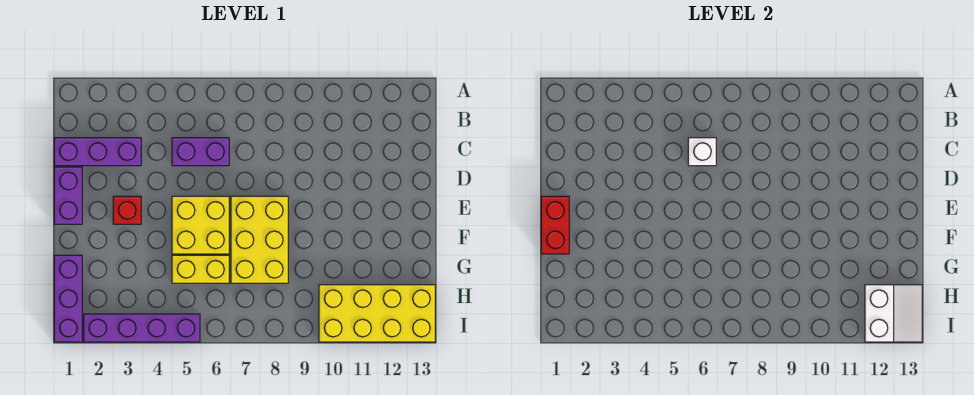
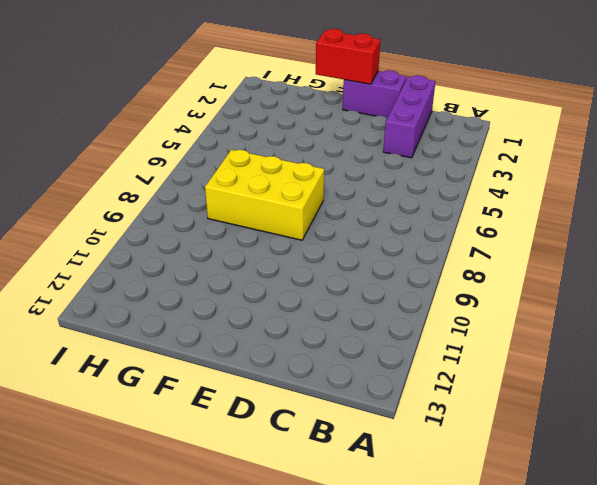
none -> purple 1x2 brick [172,138,229,166]
none -> red 1x1 brick [113,196,141,224]
none -> yellow 2x2 brick [172,196,229,254]

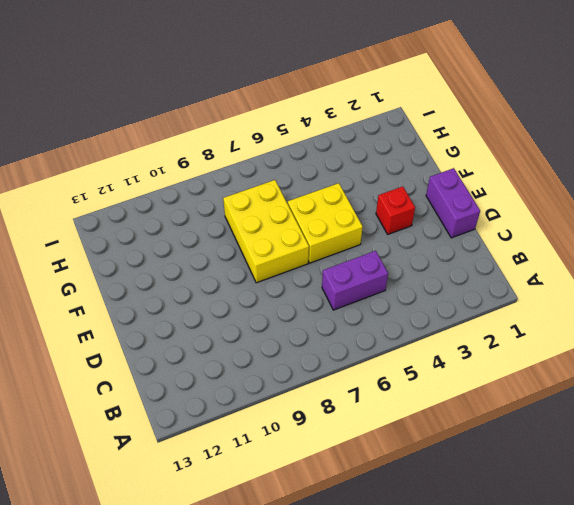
none -> purple 1x3 brick [54,138,141,166]
none -> purple 1x3 brick [54,255,82,342]
none -> yellow 1x2 brick [172,255,229,283]

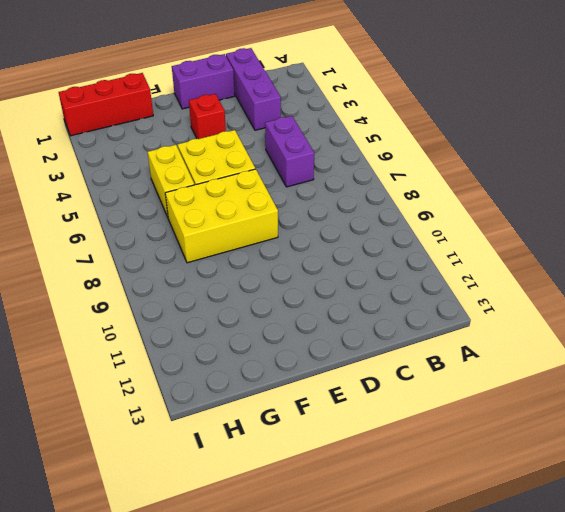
red 1x3 brick [59,73,153,136] -> purple 1x3 brick [54,255,82,342]
none -> yellow 2x4 brick [319,285,435,342]
none -> purple 1x4 brick [84,314,200,342]
none -> white 1x1 brick [688,138,716,166]

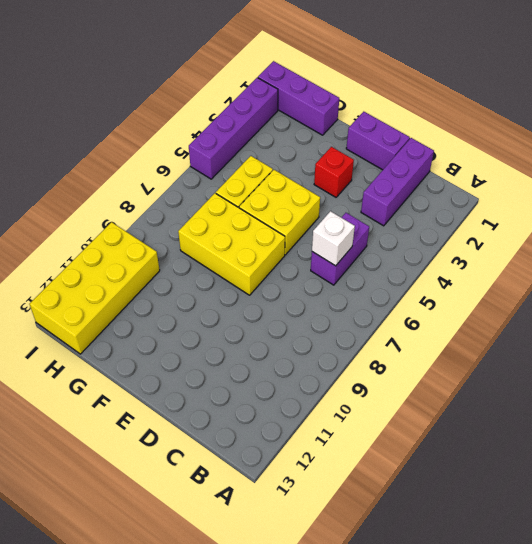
none -> red 1x2 brick [541,196,569,254]
none -> white 2x2 slope [865,285,922,342]

